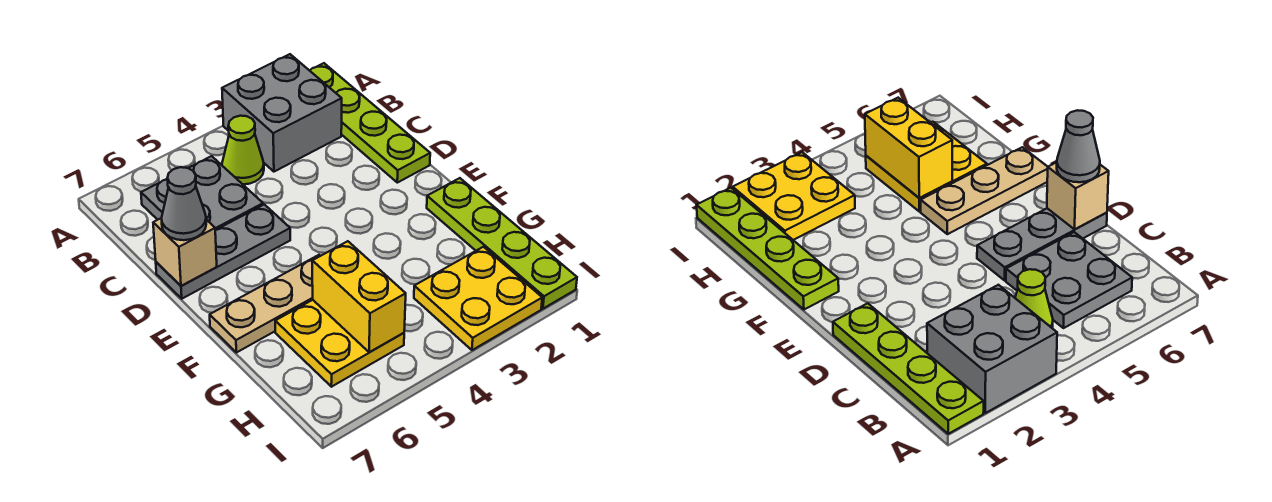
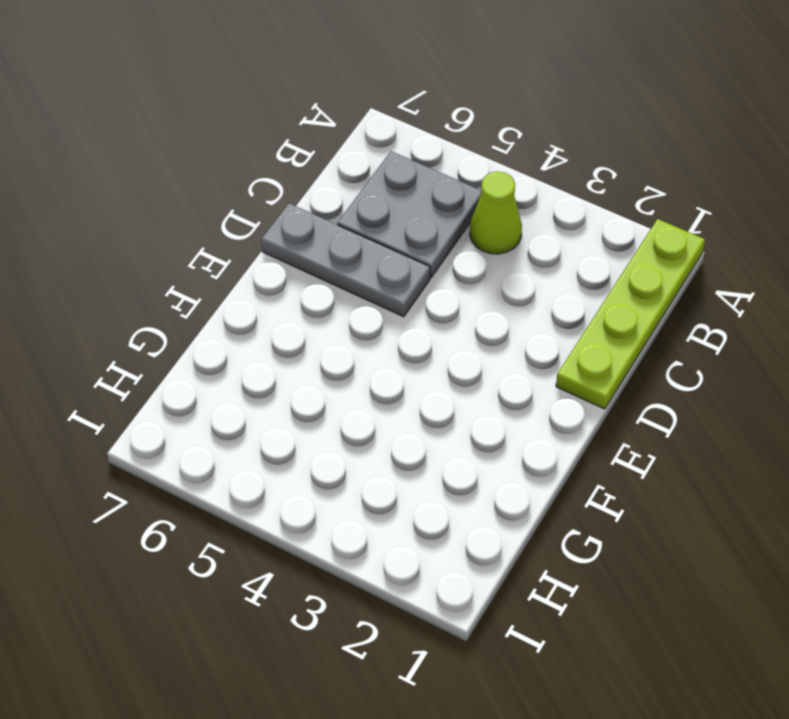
none -> grey 2x2 brick [222,54,342,172]
none -> lime 1x4 plate [427,178,577,309]
none -> tan 1x3 plate [210,255,320,353]

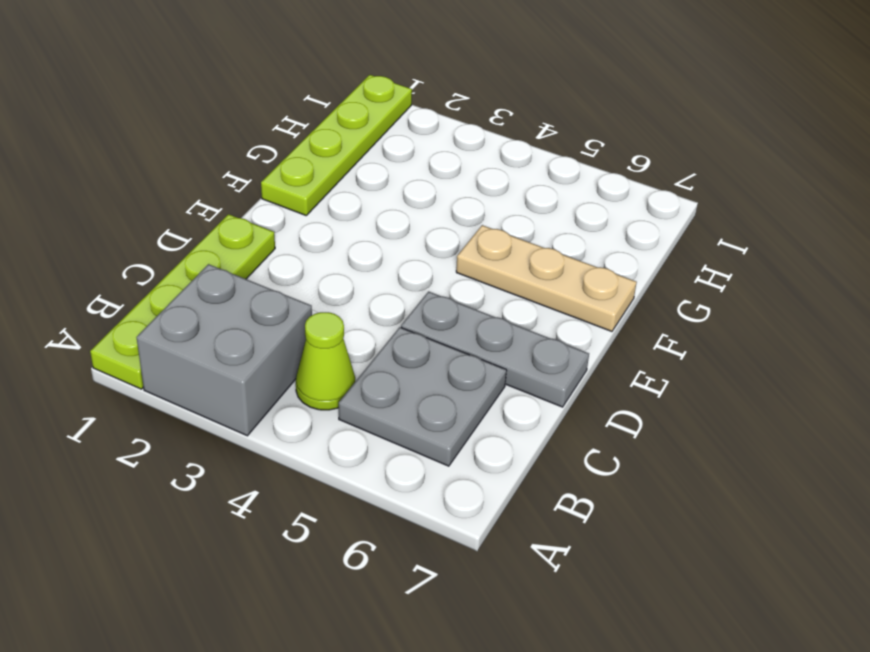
none -> yellow 2x2 plate [275,300,404,387]
none -> yellow 2x2 plate [414,247,542,350]
none -> tan 1x1 brick [153,218,217,286]

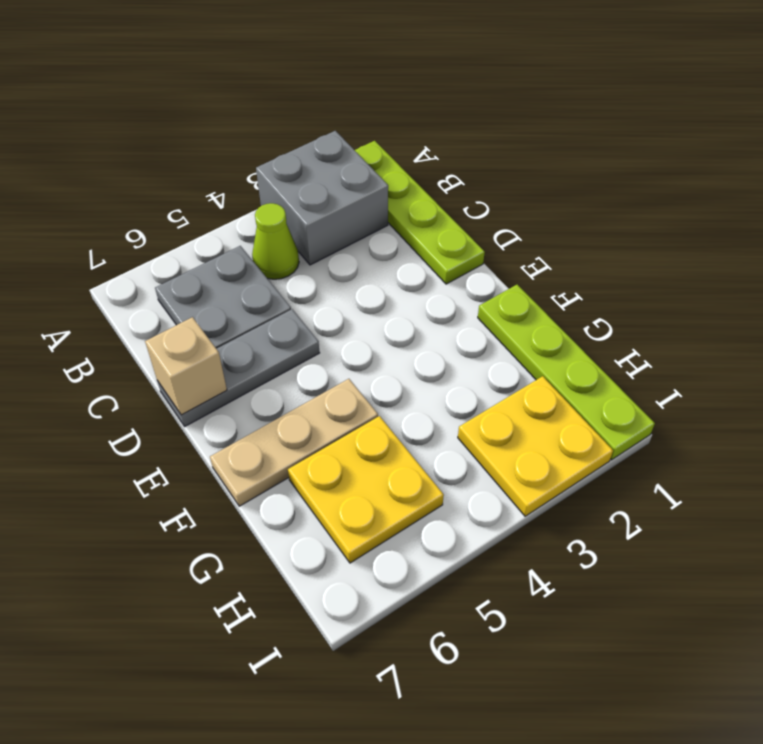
none -> yellow 1x2 brick [312,241,406,352]
none -> grey 1x1 cone [161,167,206,240]

